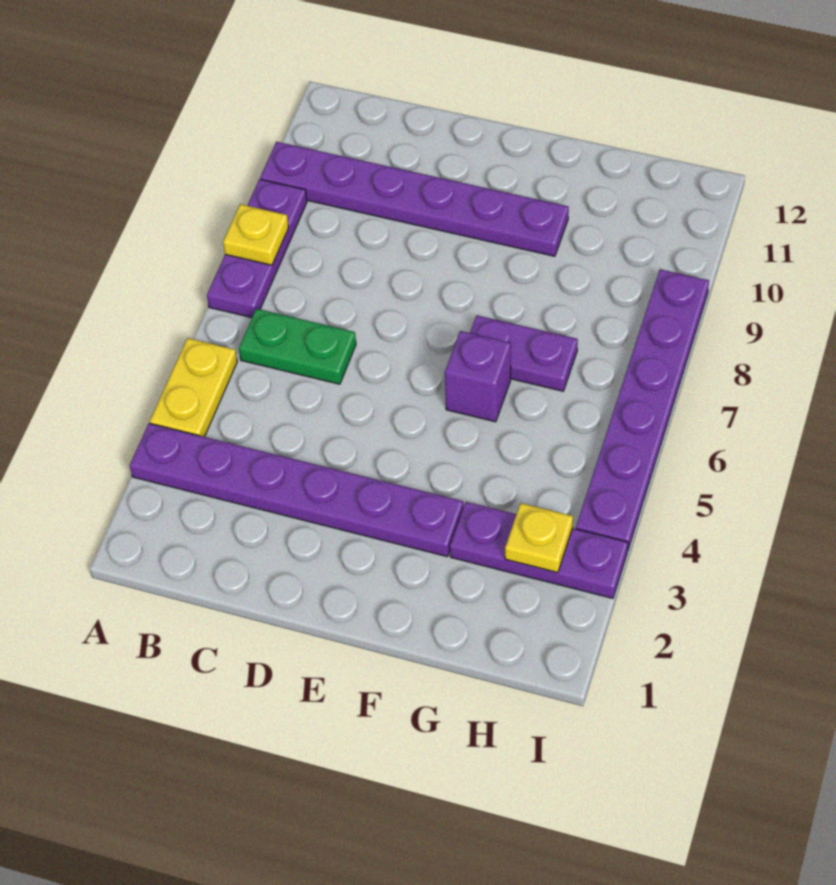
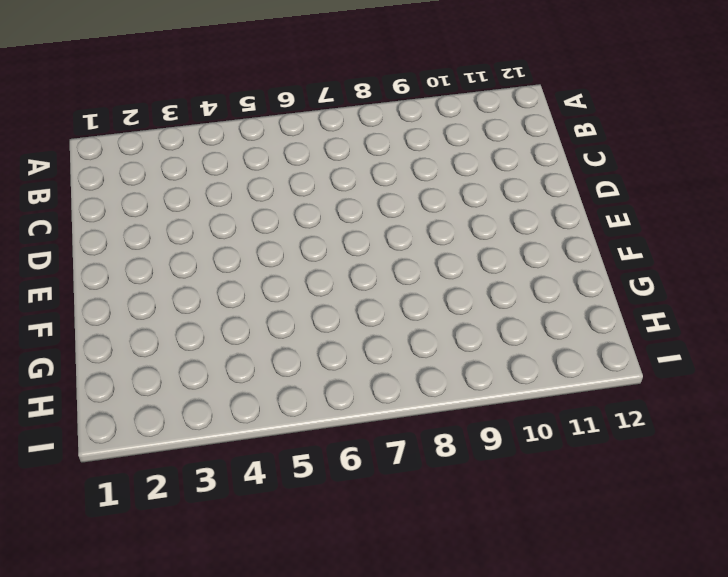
none -> purple 1x6 plate [130,423,463,557]
none -> yellow 1x2 plate [150,338,237,437]

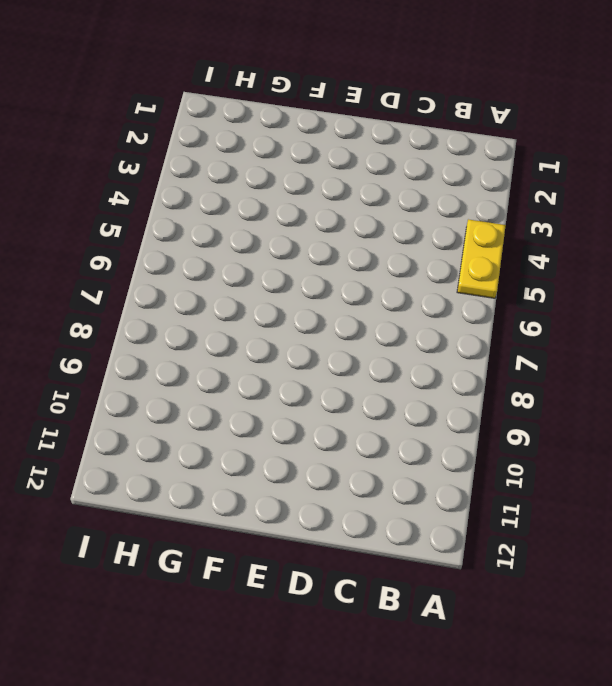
none -> purple 1x6 plate [130,423,463,557]
none -> purple 1x3 plate [207,179,307,318]

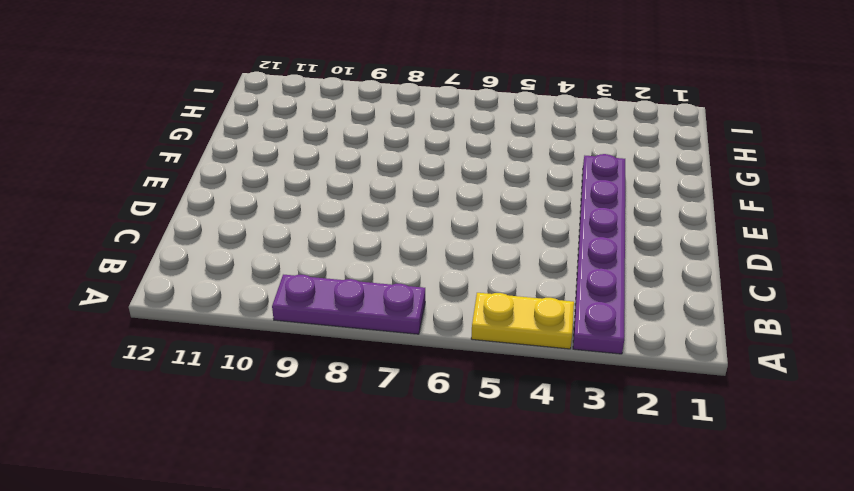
none -> purple 1x6 plate [260,142,569,256]
none -> green 1x2 plate [239,309,356,384]

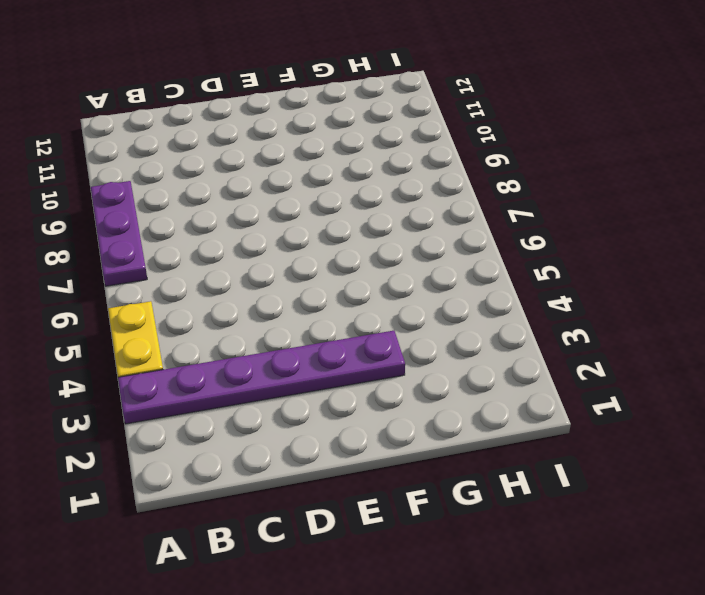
none -> purple 1x6 plate [260,142,569,256]
none -> green 1x2 plate [239,309,356,384]

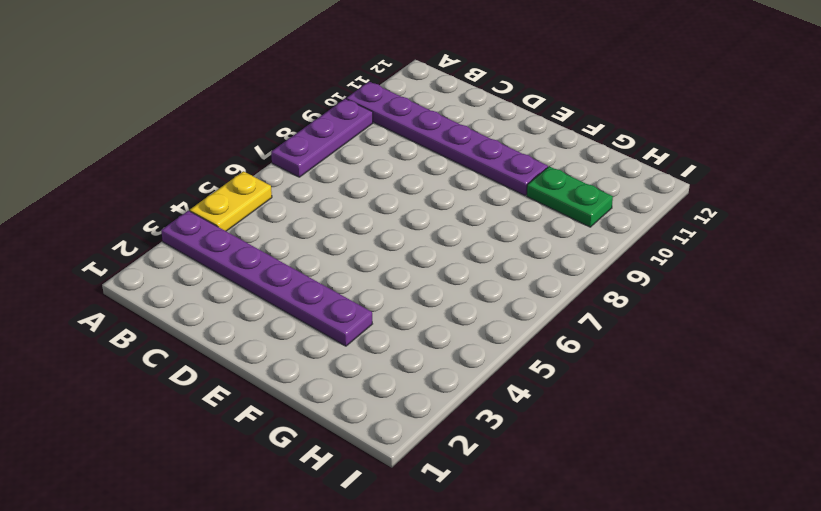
green 1x2 plate [527,166,613,227] -> green 1x2 plate moved to [239,309,356,384]
none -> purple 1x1 brick [445,331,511,422]
none -> purple 1x2 plate [470,316,578,391]

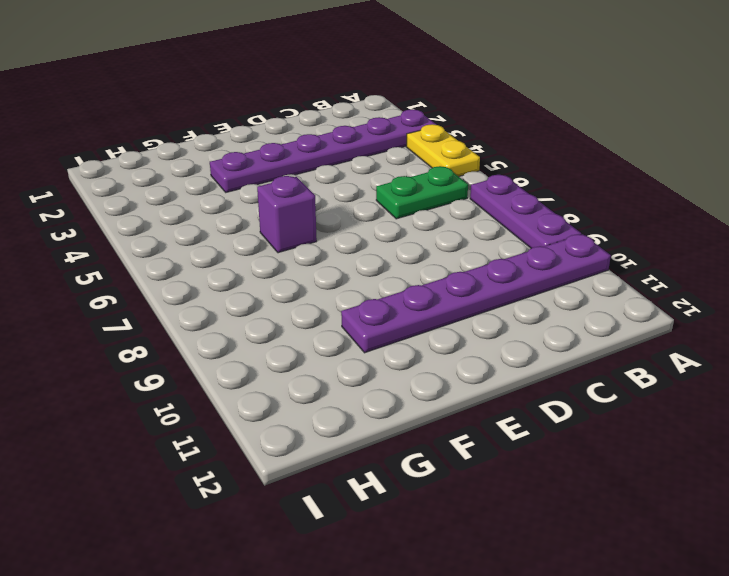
none -> purple 1x2 plate [470,316,578,391]
none -> purple 1x3 plate [450,502,628,598]

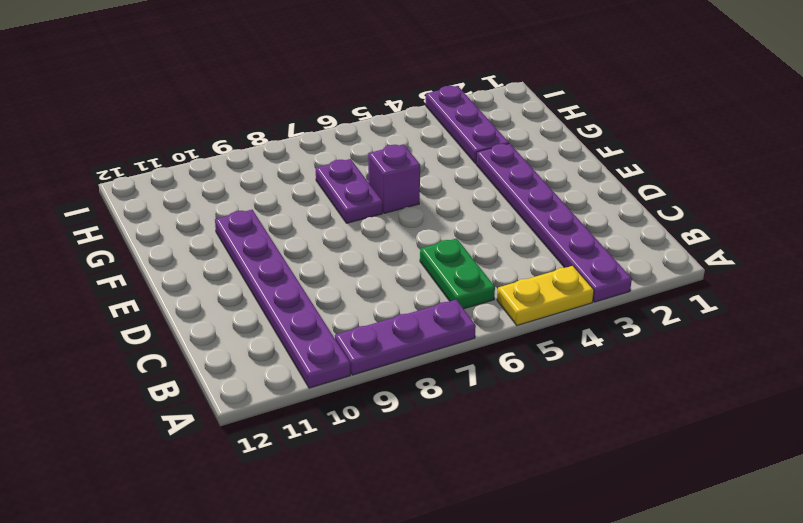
none -> purple 1x6 plate [576,269,709,551]
none -> yellow 1x1 plate [223,204,289,265]

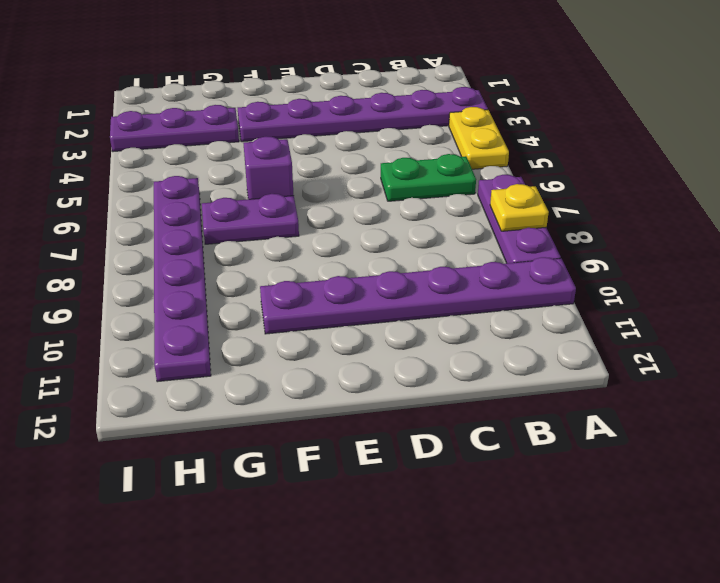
purple 1x6 plate [154,176,211,382] -> purple 1x6 plate moved to [576,269,709,551]
none -> yellow 1x1 plate [505,503,573,573]

